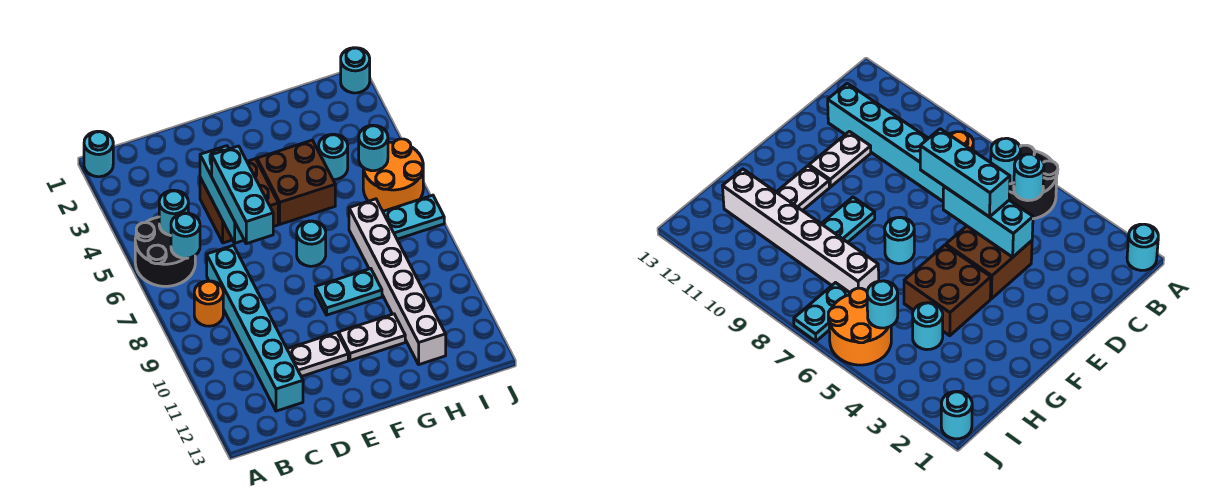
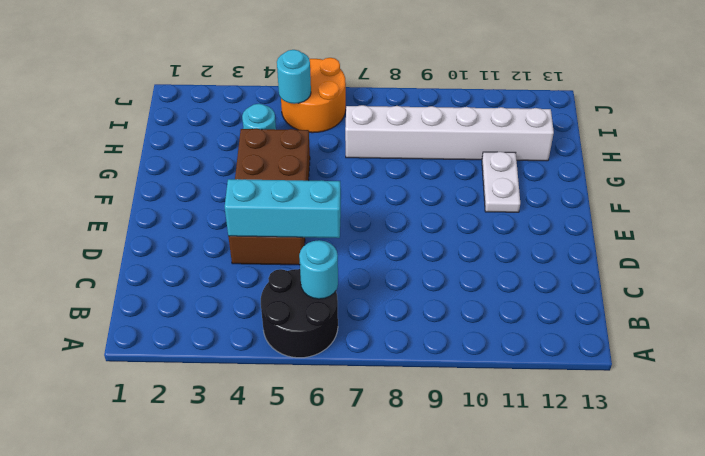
none -> cyan 1x1 round brick [84,131,113,177]
none -> orange 1x1 round brick [194,281,223,326]
none -> cyan 1x6 brick [207,245,303,411]

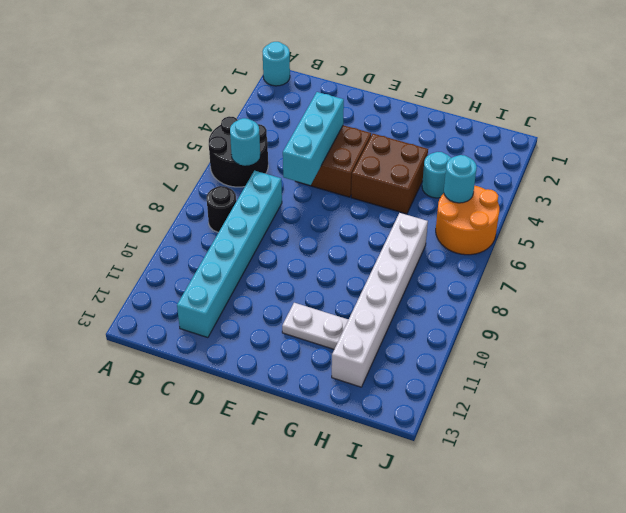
black 1x1 round brick [207,186,236,232] -> orange 1x1 round brick [194,281,223,326]
none -> white 1x2 plate [287,333,348,376]
none -> cyan 1x1 round brick [297,221,326,266]
none -> cyan 1x2 plate [315,269,382,315]

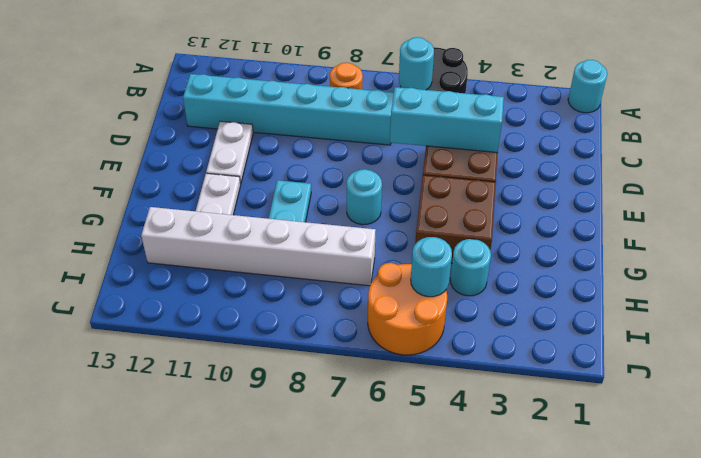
none -> cyan 1x2 plate [383,195,444,239]
none -> cyan 1x1 round brick [341,48,370,93]
none -> cyan 1x1 round brick [159,190,188,236]

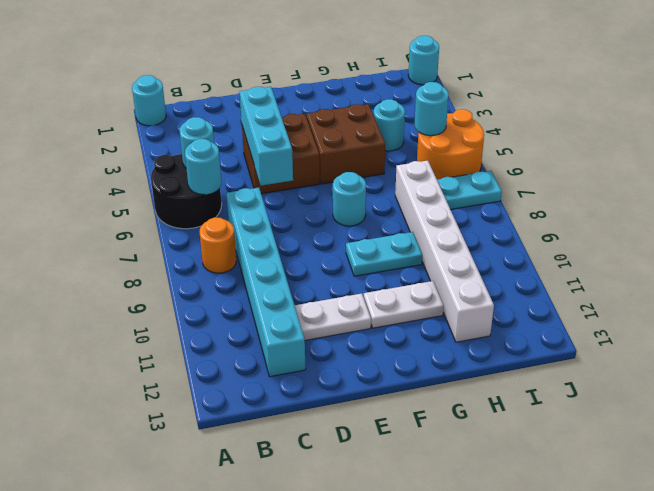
none -> cyan 1x3 brick [212,146,273,244]

